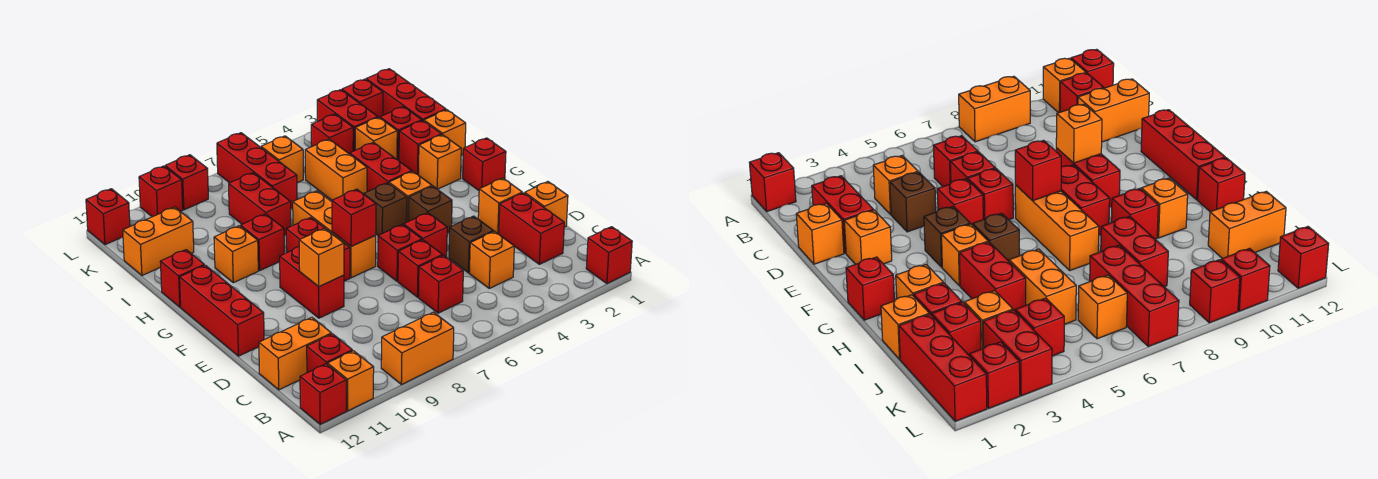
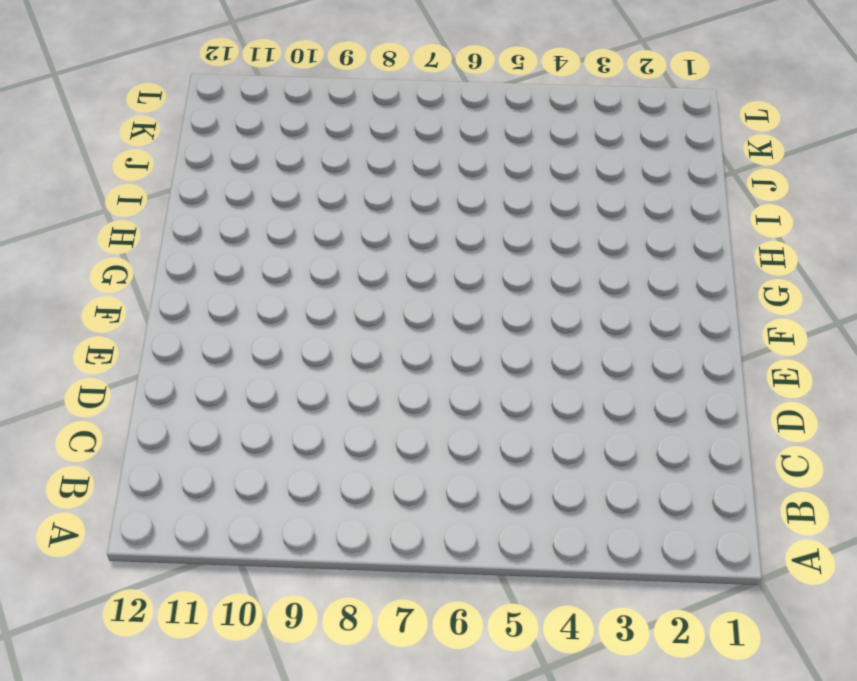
none -> red 1x1 brick [586,227,632,284]
none -> orange 1x2 brick [381,312,454,385]
none -> orange 1x1 brick [328,351,374,411]
none -> red 1x1 brick [300,364,346,424]

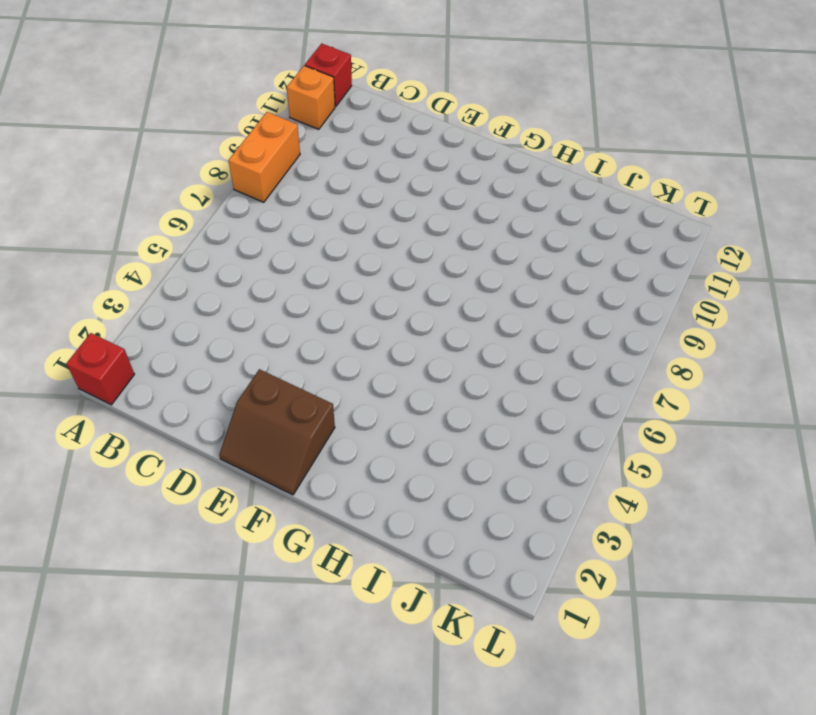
brown 2x2 slope [219,369,335,495] -> orange 1x1 brick [478,178,522,234]
none -> red 1x1 brick [307,334,352,373]
none -> red 1x2 brick [499,193,564,264]
none -> orange 1x1 brick [469,231,514,288]
none -> red 1x1 brick [418,255,463,313]

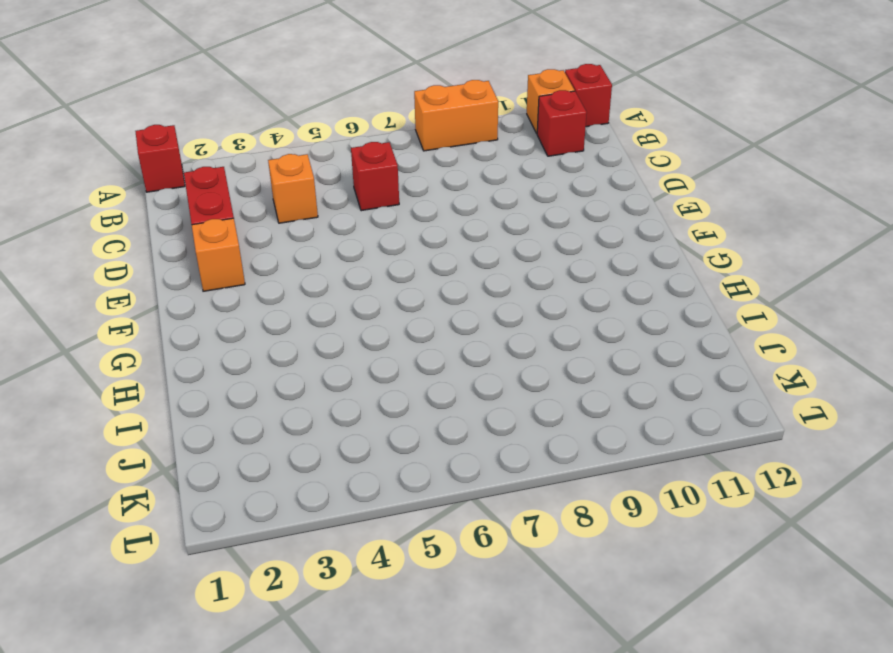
none -> orange 1x2 brick [259,317,332,390]
none -> orange 1x1 brick [525,182,568,227]
none -> brown 1x1 brick [449,216,493,273]
none -> red 1x1 brick [398,240,443,297]

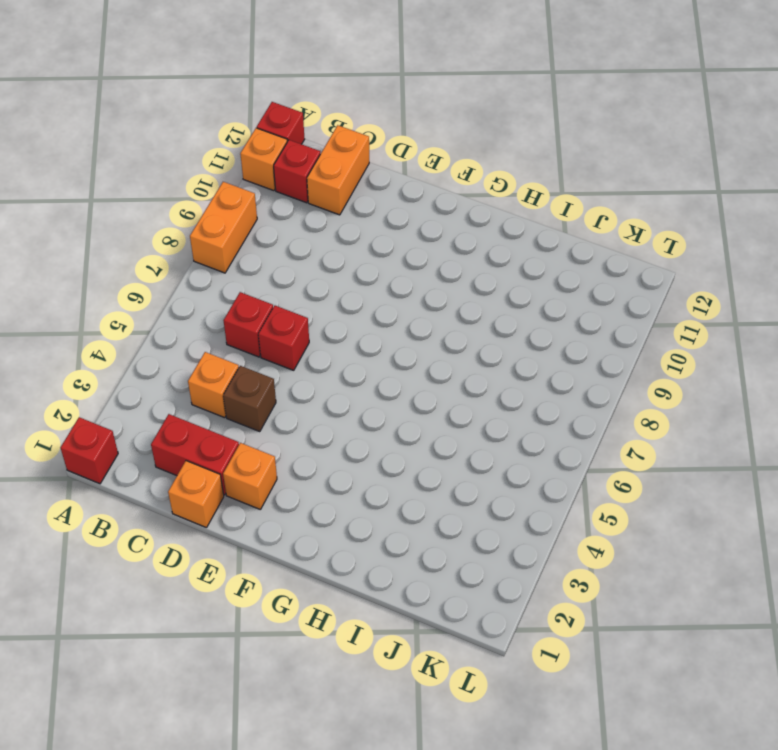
none -> red 1x1 brick [404,213,447,257]
none -> red 1x1 brick [378,224,422,281]
none -> red 1x2 brick [280,247,344,318]
none -> red 1x3 brick [180,265,264,356]

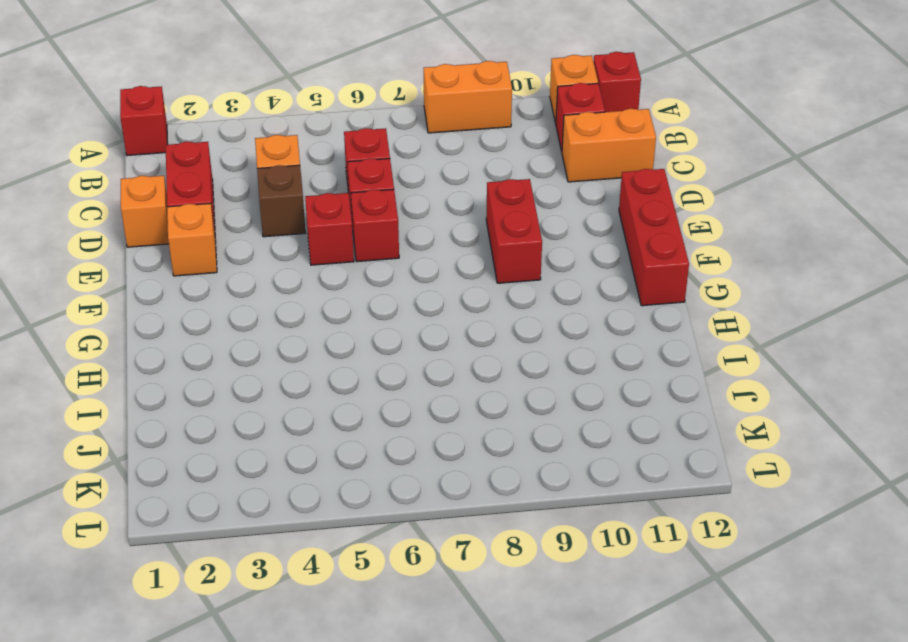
none -> brown 1x1 brick [409,186,452,233]
none -> orange 1x3 brick [293,191,376,278]
none -> red 1x2 brick [286,218,350,281]
none -> red 1x1 brick [463,138,506,190]

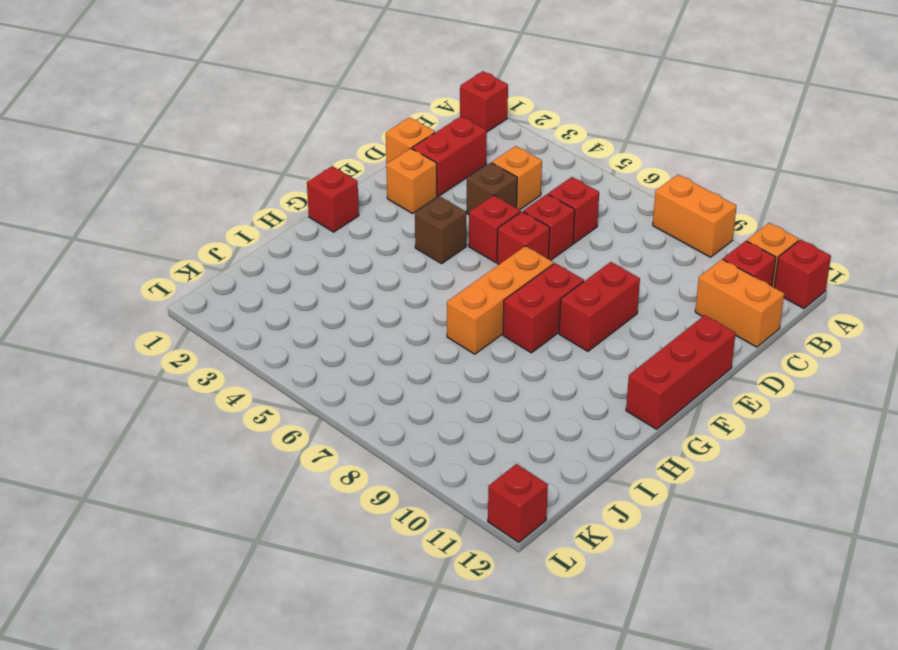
none -> orange 1x1 brick [389,171,432,222]
none -> brown 1x1 brick [364,183,407,235]
none -> orange 1x1 brick [419,135,461,189]
none -> red 1x2 brick [350,142,412,192]

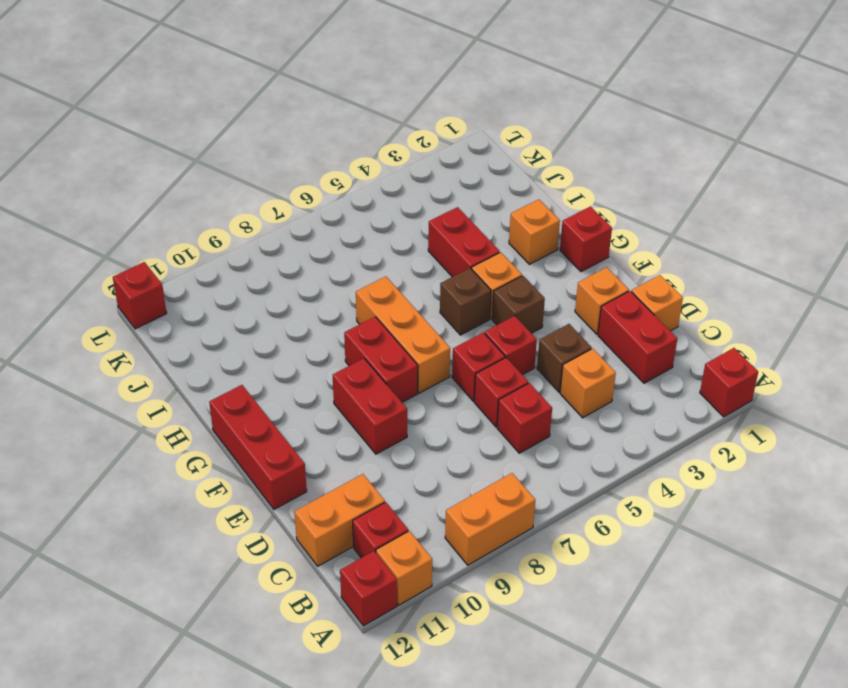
none -> red 1x1 brick [241,214,284,270]
none -> orange 1x1 brick [214,226,258,283]
none -> red 1x1 brick [160,250,204,307]
none -> orange 1x1 brick [424,110,466,155]

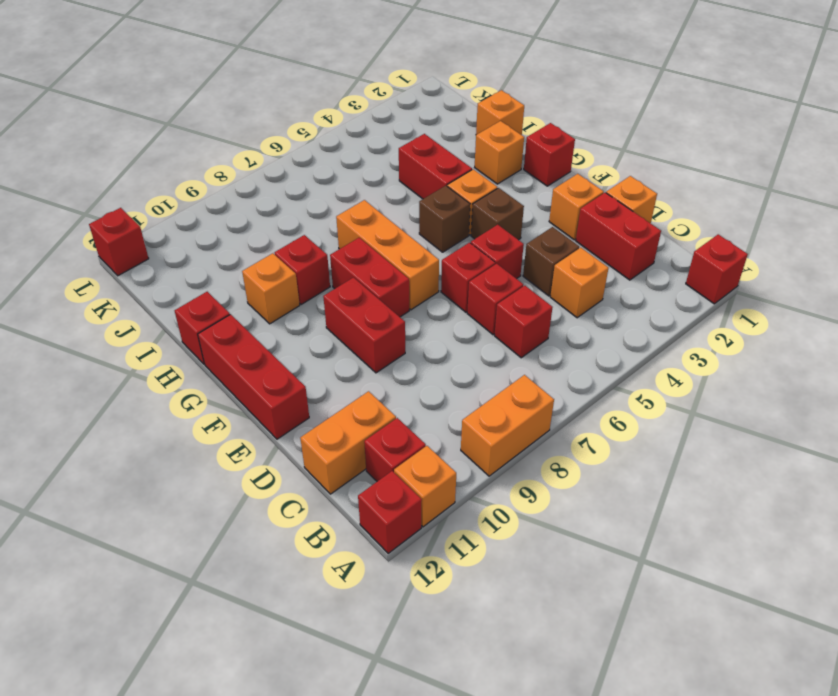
none -> red 1x1 brick [399,121,441,175]
none -> orange 1x2 brick [305,139,367,200]
none -> red 1x2 brick [229,173,291,235]
none -> red 1x3 brick [366,69,446,121]

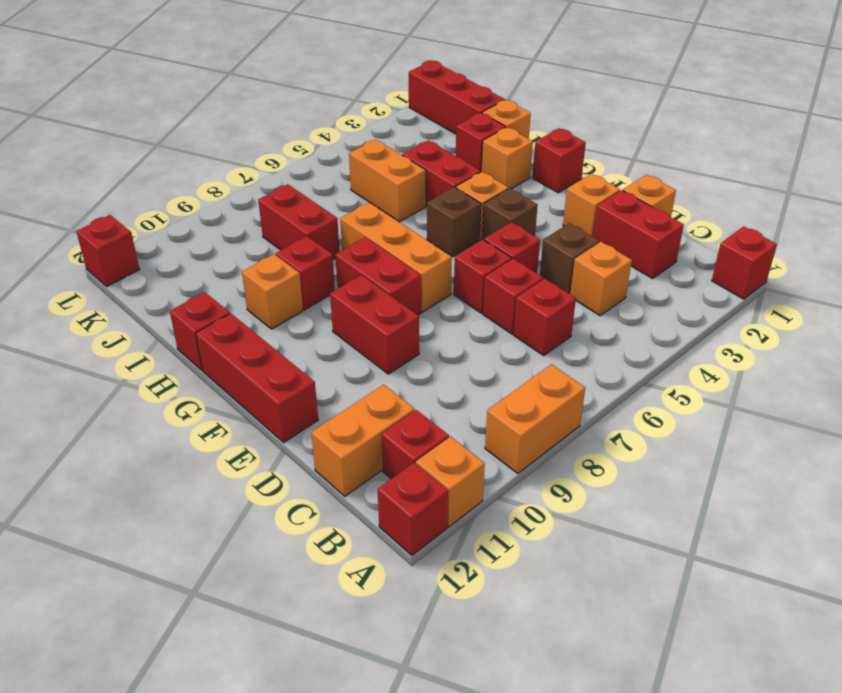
none -> red 1x1 brick [380,107,422,160]
none -> orange 1x1 brick [355,117,397,159]
none -> red 1x3 brick [217,133,297,209]
none -> orange 1x2 brick [123,207,194,275]

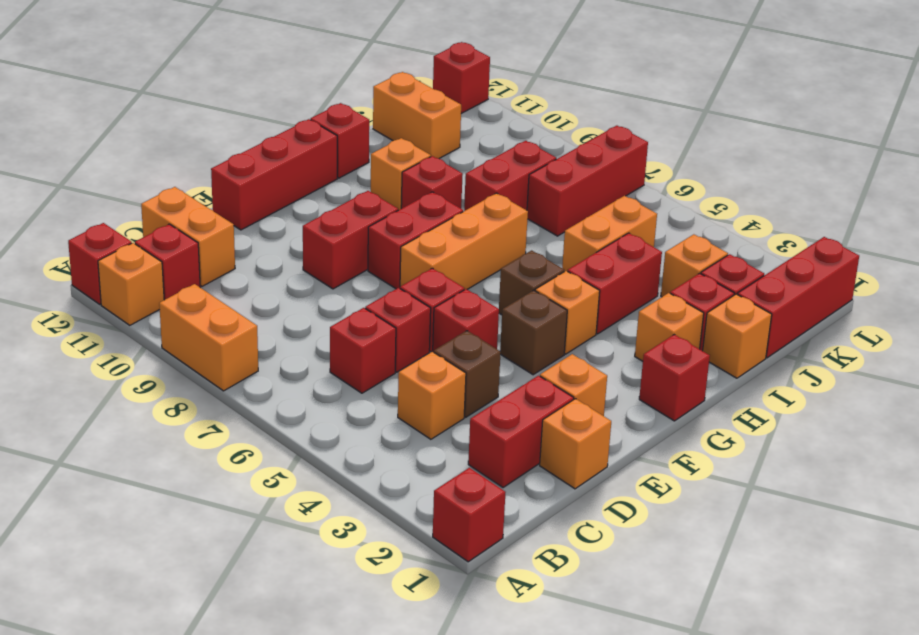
none -> red 1x2 brick [317,90,378,151]
none -> red 1x1 brick [311,114,353,154]
none -> orange 1x1 brick [261,136,303,183]
none -> red 1x1 brick [342,79,383,118]

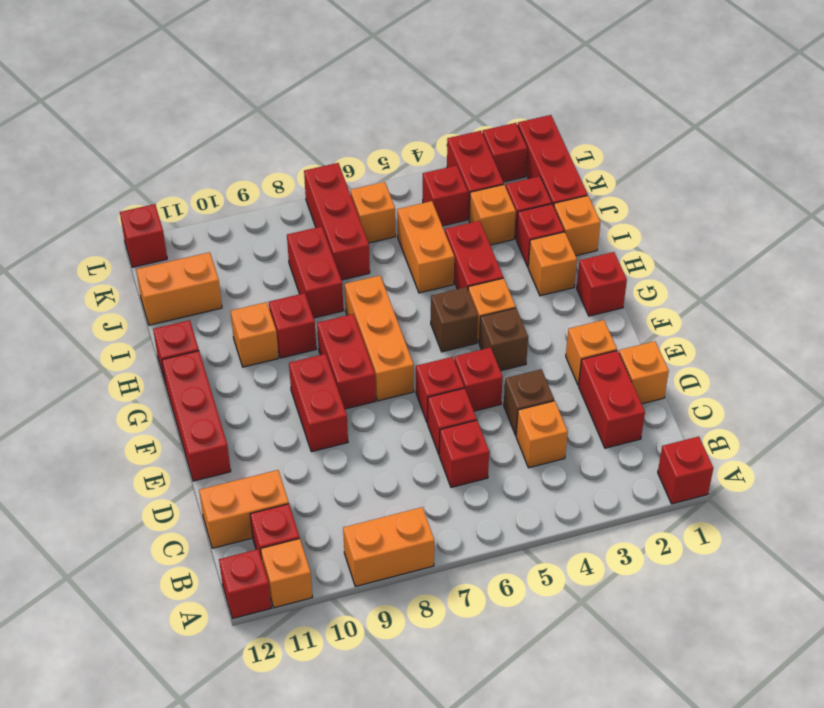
none -> red 1x1 brick [165,155,208,210]
none -> red 1x1 brick [139,166,183,217]
none -> orange 1x1 brick [299,228,344,287]
none -> red 1x1 brick [332,189,376,246]

